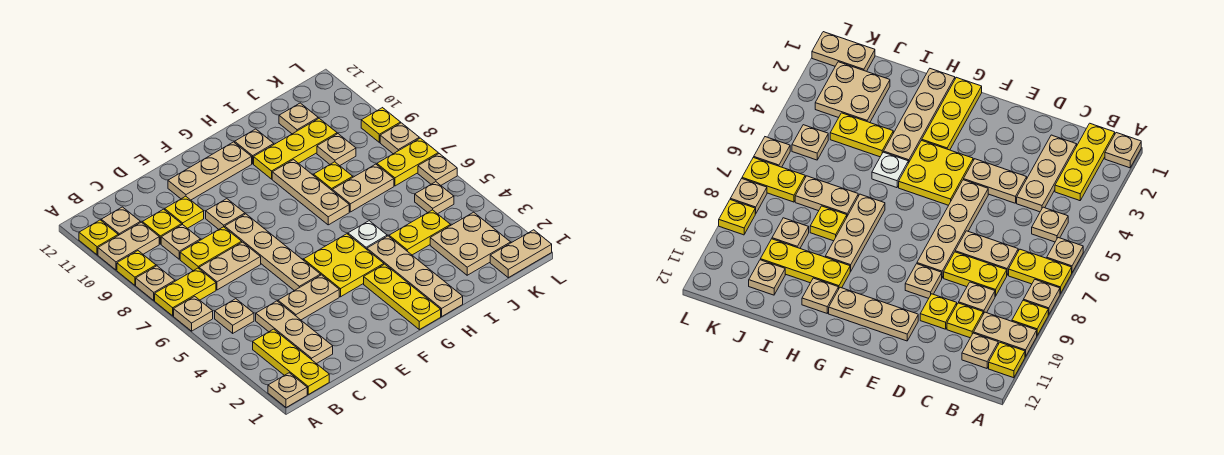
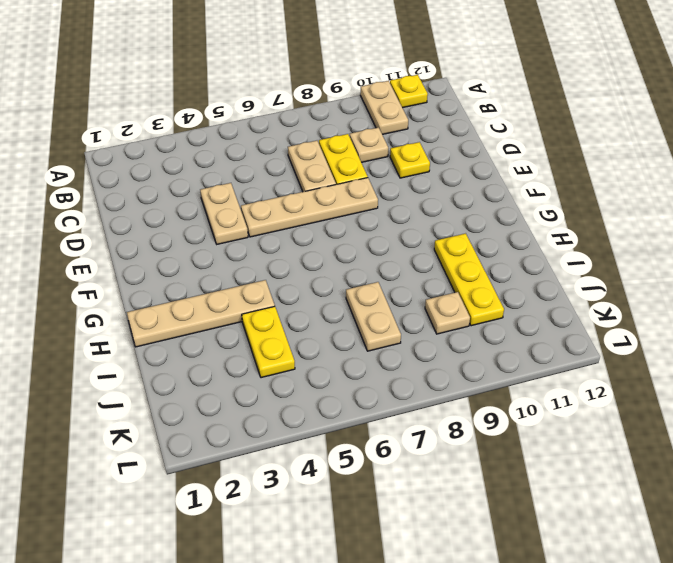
none -> tan 1x1 plate [268,373,307,408]
none -> tan 1x1 plate [174,296,213,331]
none -> yellow 1x2 plate [155,268,216,316]
none -> tan 1x1 plate [136,266,175,300]

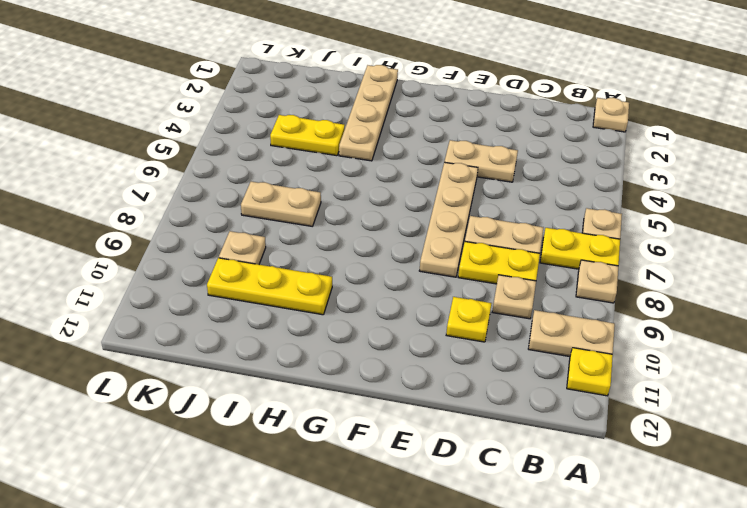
none -> yellow 1x1 plate [117,251,156,285]
none -> yellow 1x3 plate [253,329,329,394]
none -> tan 1x1 plate [215,299,254,333]
none -> tan 1x1 plate [101,207,140,235]

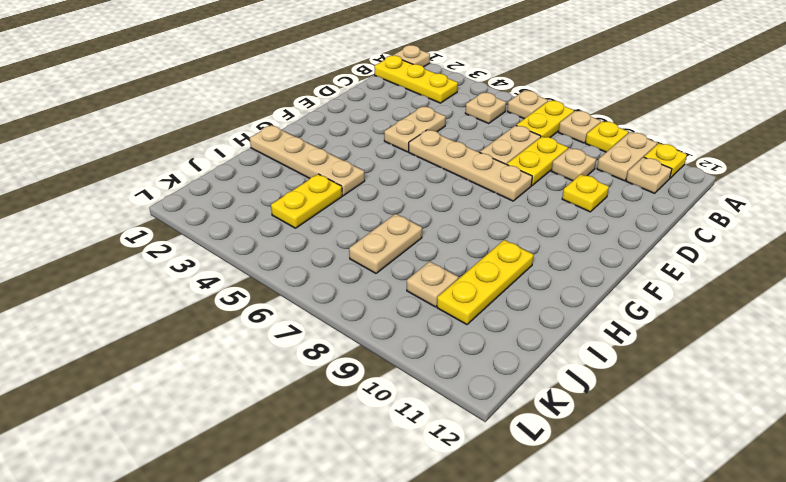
none -> tan 1x3 plate [256,301,333,364]
none -> yellow 1x1 plate [142,209,182,244]
none -> tan 1x1 plate [206,199,245,229]
none -> tan 1x3 plate [168,142,252,200]

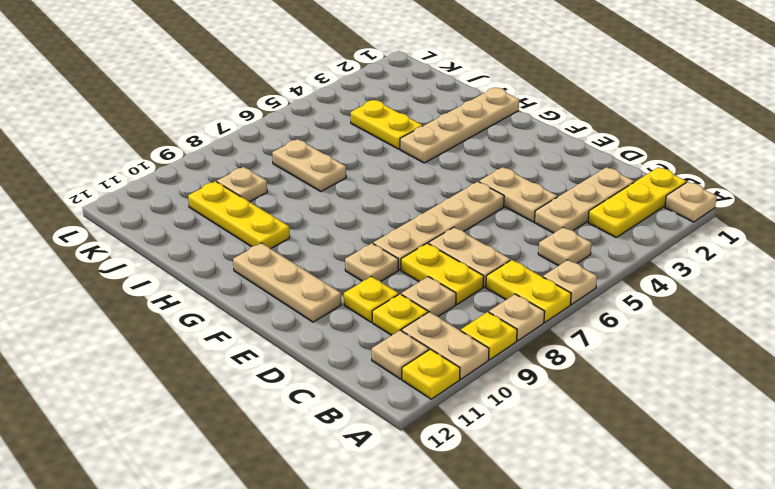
none -> yellow 2x2 plate [304,234,384,297]
none -> yellow 1x3 plate [364,264,441,330]
none -> white 1x1 plate [348,221,387,249]
none -> tan 1x3 plate [272,160,349,225]

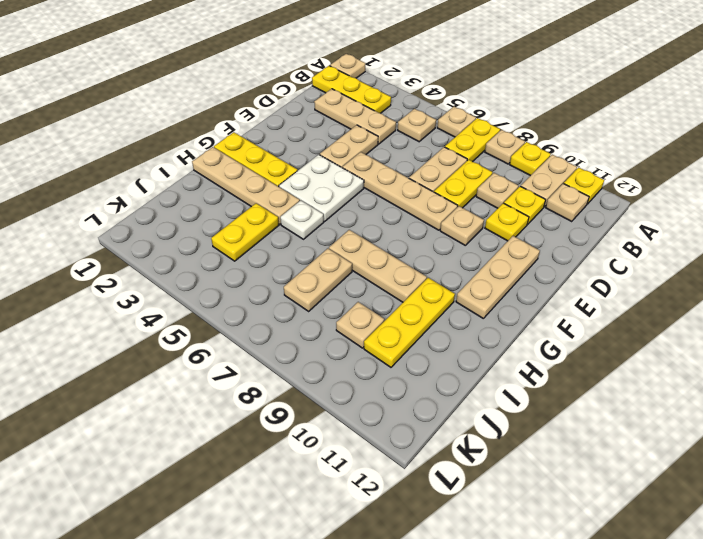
white 2x2 plate [279,155,364,221] -> yellow 2x2 plate [304,234,384,297]
none -> tan 1x1 plate [235,129,274,164]
none -> yellow 1x1 plate [314,162,353,190]
none -> tan 2x2 plate [430,212,511,275]
none -> tan 1x1 plate [279,103,318,134]

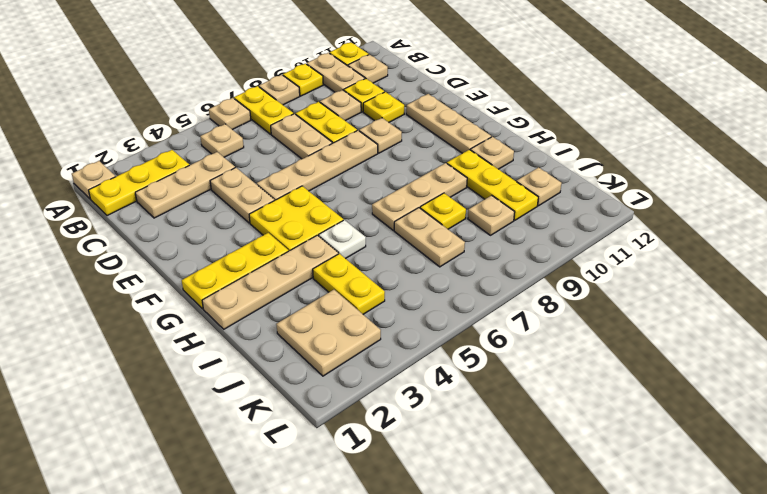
none -> tan 1x2 plate [490,230,552,278]
none -> tan 1x1 plate [415,182,454,214]
none -> yellow 1x2 plate [377,138,438,186]
none -> tan 1x1 plate [418,154,457,185]

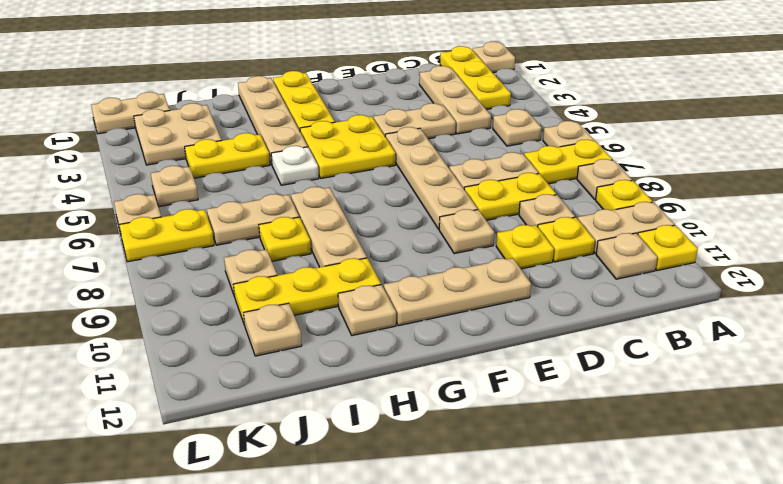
none -> tan 1x1 plate [380,123,419,154]
none -> yellow 1x1 plate [361,108,401,142]

